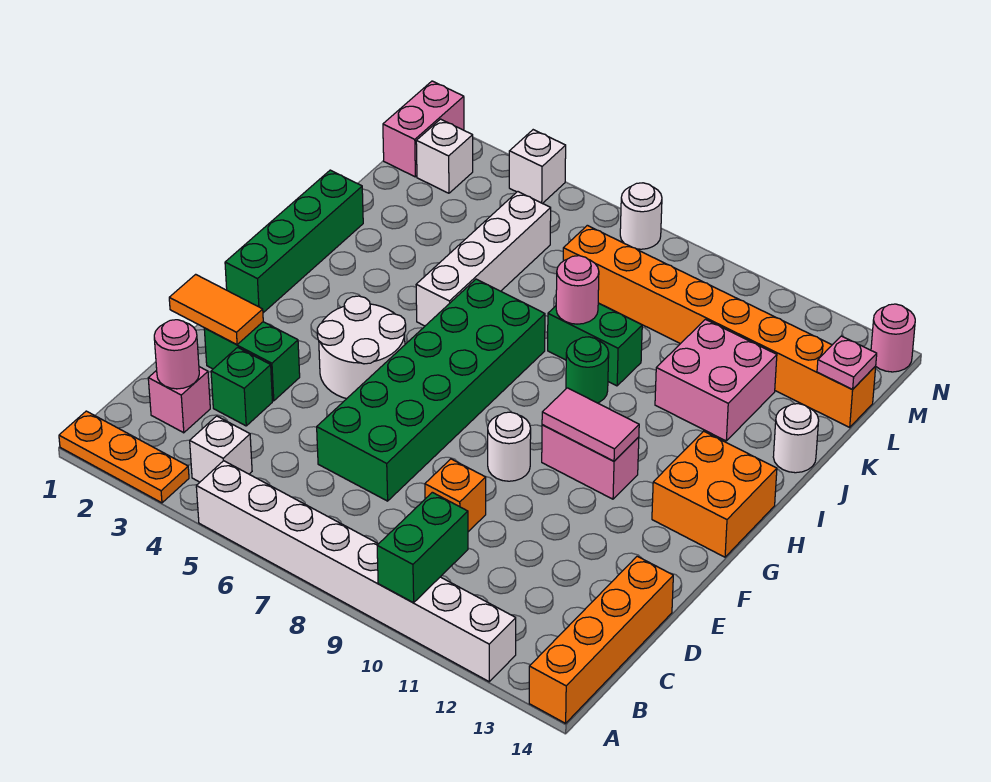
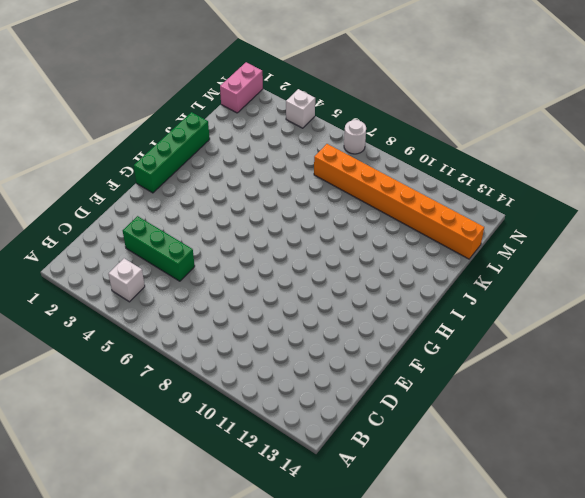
green 1x3 brick [123,216,195,281] -> green 1x1 brick [211,347,272,426]
none -> orange 1x3 plate [59,411,189,503]
none -> white 1x8 brick [196,461,516,682]
none -> orange 1x4 brick [529,556,673,723]
none -> pink 1x1 brick [148,367,210,433]

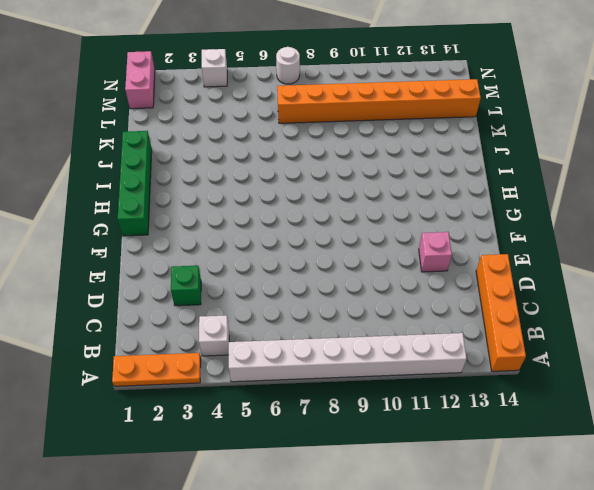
pink 1x1 brick [419,232,452,272] -> pink 1x1 brick moved to [148,367,210,433]
none -> green 2x6 brick [317,279,545,501]
none -> orange 1x1 brick [425,459,486,532]
none -> green 1x2 brick [204,322,300,401]
none -> white 2x2 round brick [317,296,406,399]

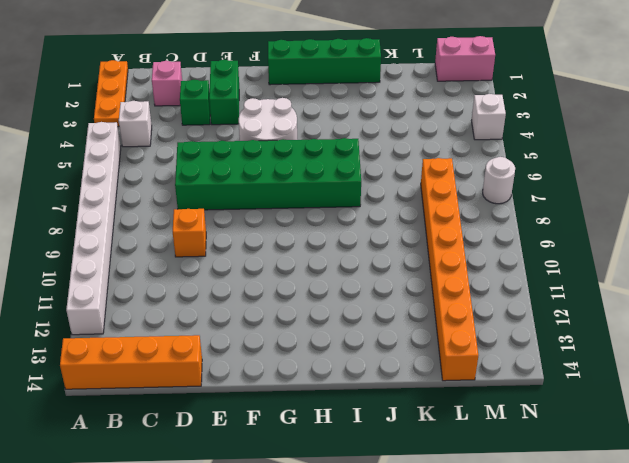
none -> white 1x1 round brick [488,412,531,481]
none -> pink 1x2 brick [542,425,639,499]
none -> orange 2x2 brick [652,431,777,557]
none -> white 1x4 brick [416,192,551,326]

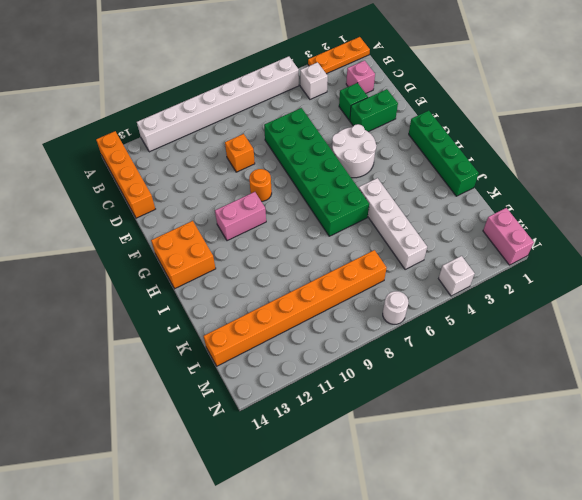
orange 1x1 round brick [249,169,272,201] -> white 1x1 round brick [488,412,531,481]
none -> green 1x1 round brick [566,337,609,403]
none -> green 1x2 brick [548,303,642,386]
none -> pink 2x2 brick [655,319,777,441]
none -> white 1x1 round brick [773,404,819,473]

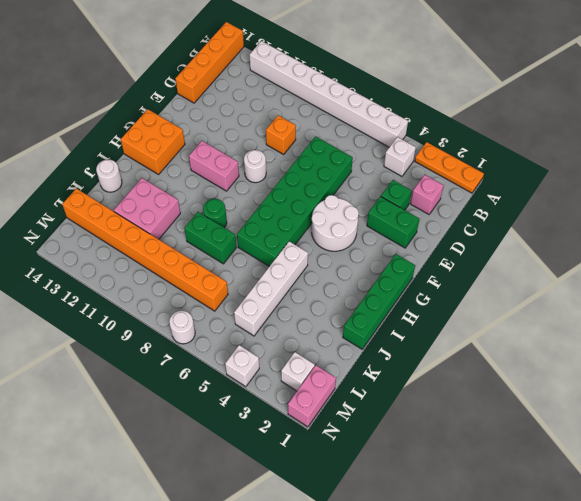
none -> pink 1x1 round brick [871,304,915,372]
none -> green 1x2 brick [377,492,468,603]
none -> pink 1x1 round brick [154,320,199,389]
none -> orange 1x2 tile [169,274,263,345]

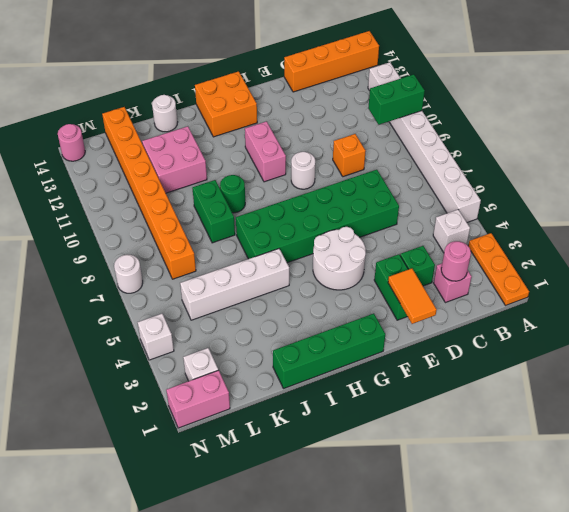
none -> pink 1x2 tile [542,388,639,461]
none -> pink 1x1 round brick [556,256,599,324]
none -> pink 1x1 plate [817,336,877,389]

